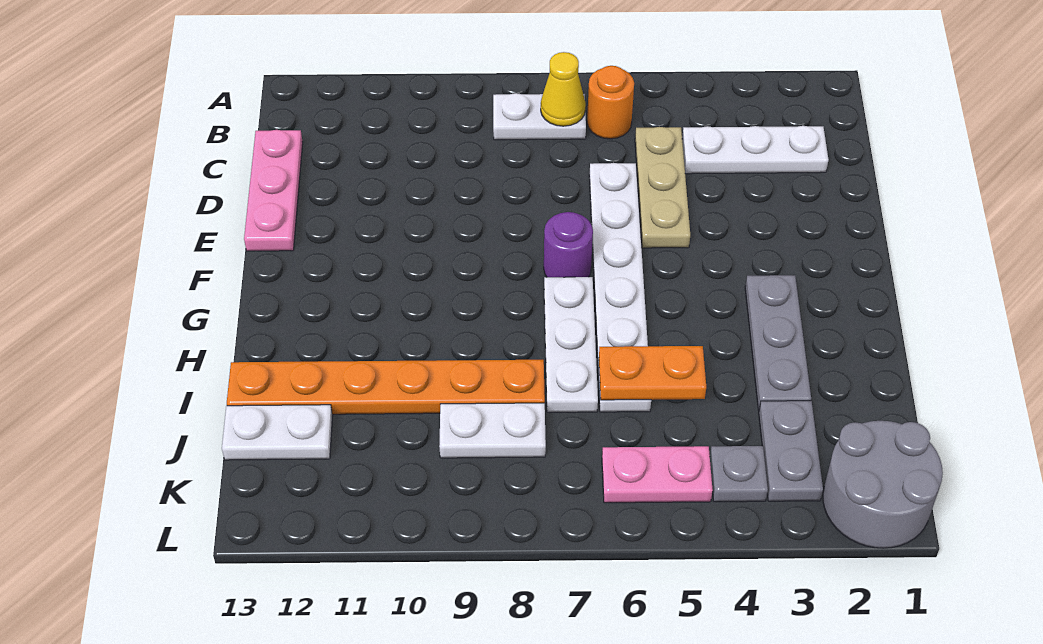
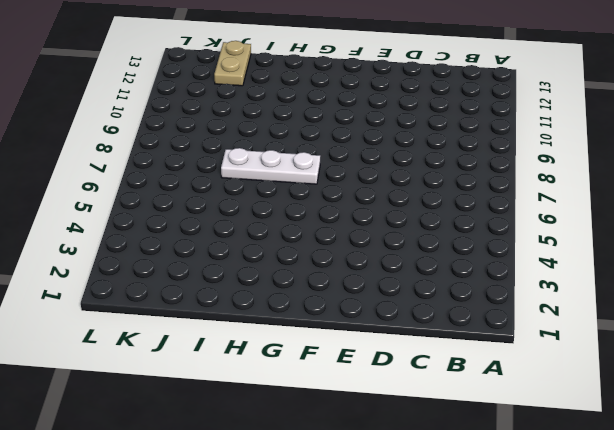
tan 1x2 plate [214,41,251,86] -> white 1x2 plate [222,405,332,460]
none -> orange 1x1 round brick [587,66,634,139]
none -> white 1x2 plate [493,93,586,140]
none -> white 1x3 plate [682,126,829,174]

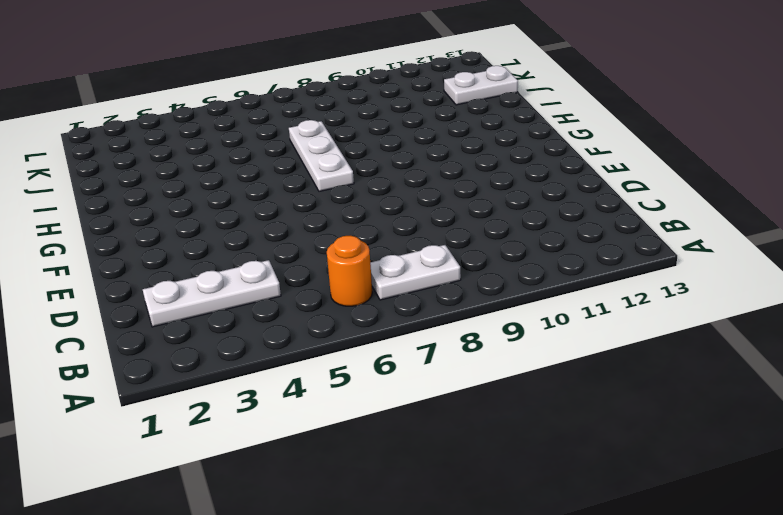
none -> tan 1x3 plate [635,127,690,248]
none -> pink 1x3 plate [244,130,303,251]
none -> white 1x6 plate [589,163,651,412]

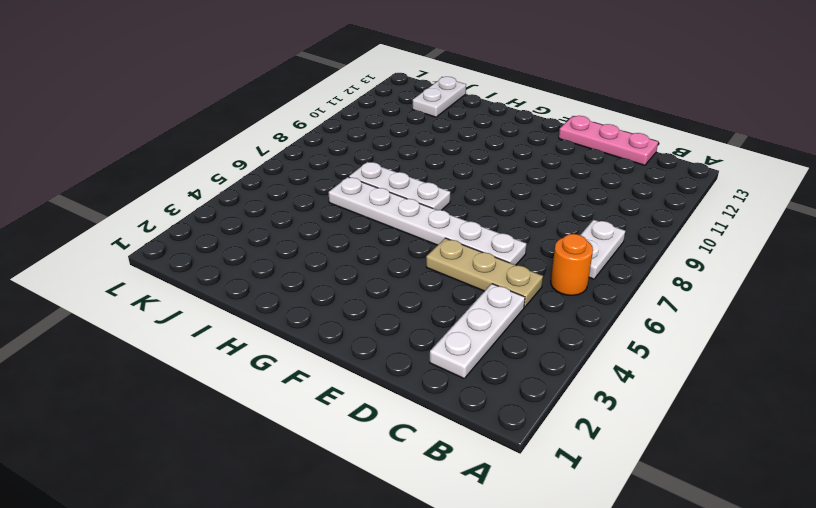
none -> purple 1x1 round brick [544,212,593,277]
none -> grey 1x3 plate [745,275,811,410]
none -> orange 1x6 plate [227,360,545,414]

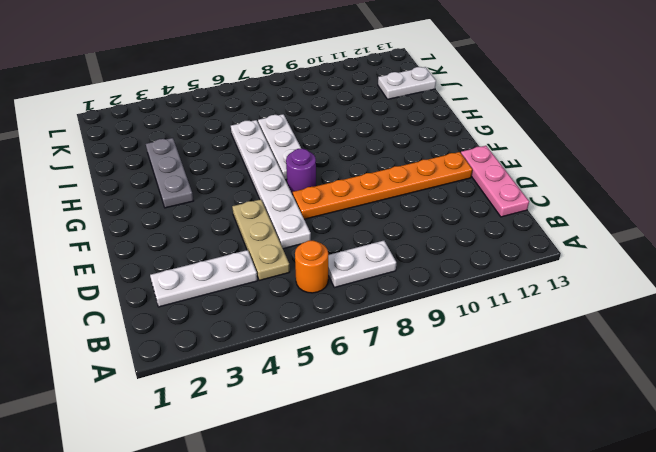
orange 1x6 plate [293,152,472,219] -> orange 1x6 plate moved to [227,360,545,414]
none -> grey 1x2 plate [759,401,823,501]
none -> white 1x2 plate [439,403,546,458]
none -> grey 2x2 round brick [823,421,943,548]

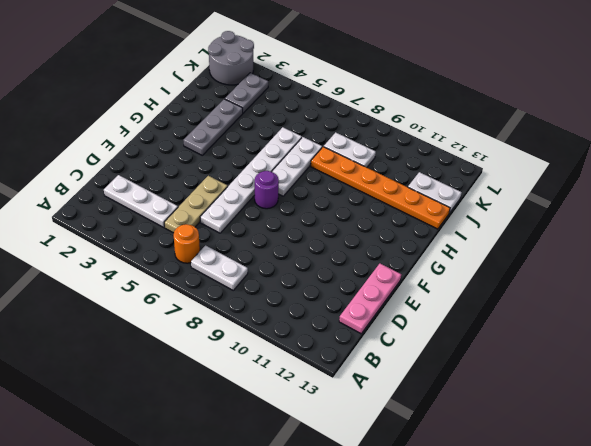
none -> grey 1x1 plate [710,446,768,502]
none -> pink 1x2 plate [602,446,713,503]
none -> yellow 1x1 cone [541,52,586,126]

